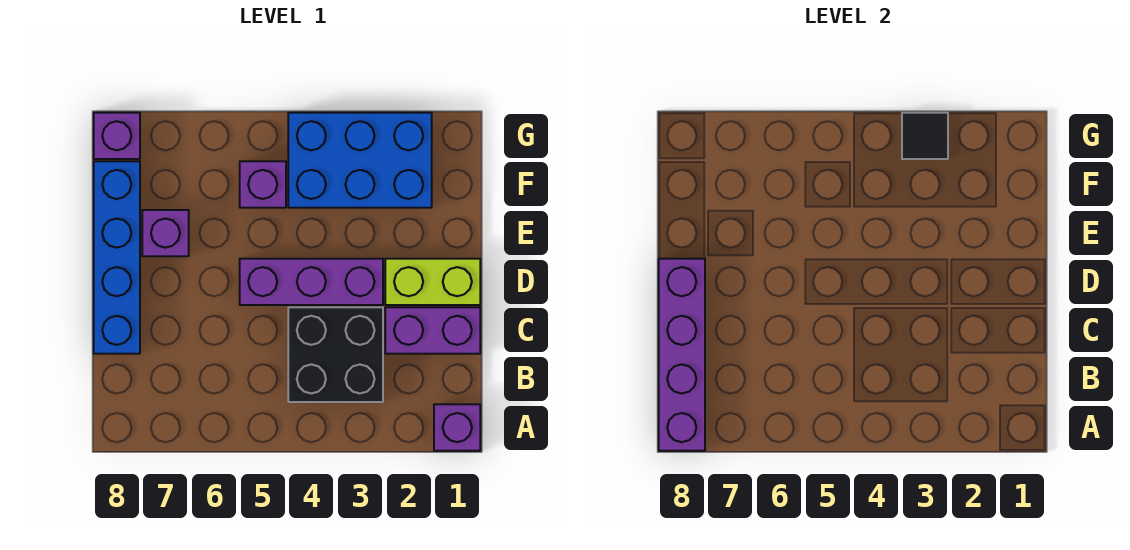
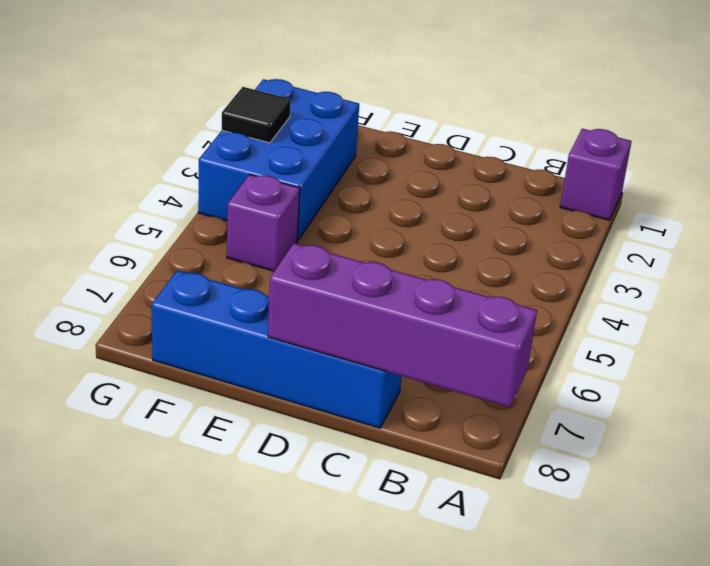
none -> black 2x2 brick [288,307,383,402]
none -> purple 1x2 brick [385,307,480,354]
none -> lime 1x2 brick [385,259,480,305]

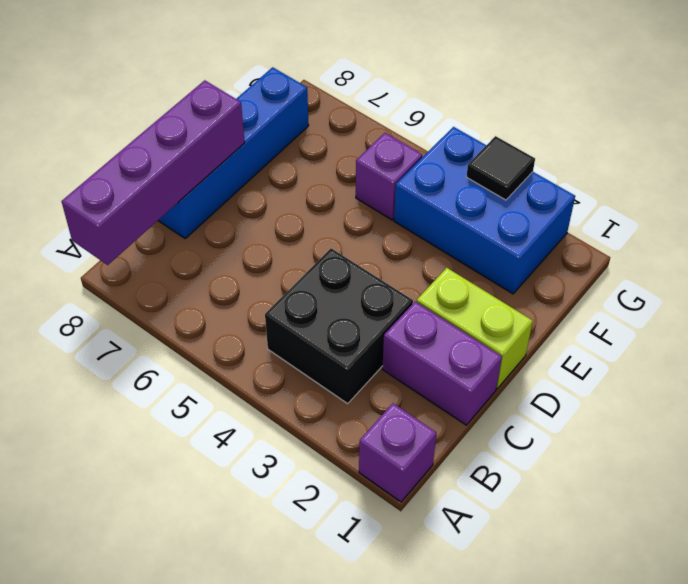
none -> purple 1x3 brick [240,259,383,305]
none -> purple 1x1 brick [142,210,189,256]
none -> purple 1x1 brick [94,113,140,159]

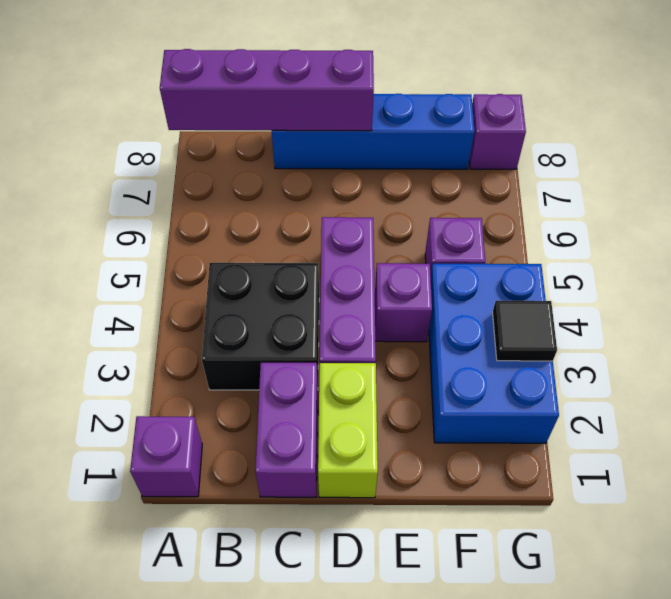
purple 1x1 brick [375,263,432,342] -> purple 1x1 brick moved to [142,210,189,256]

